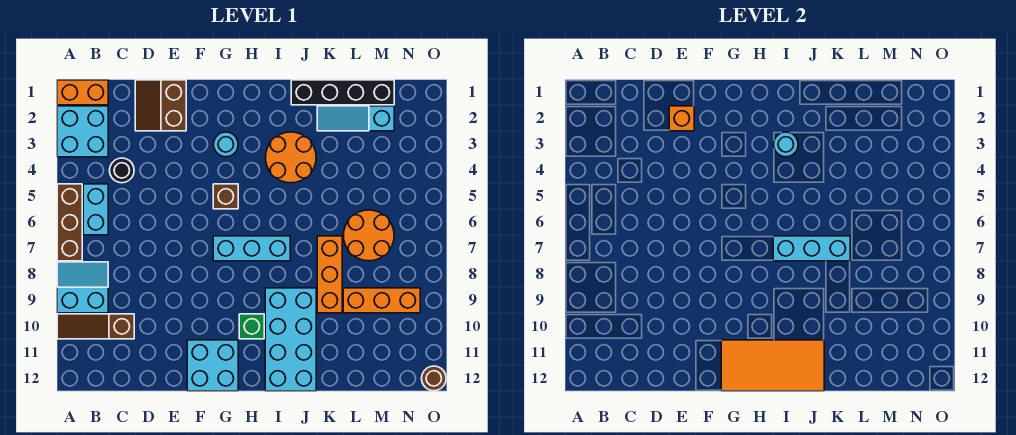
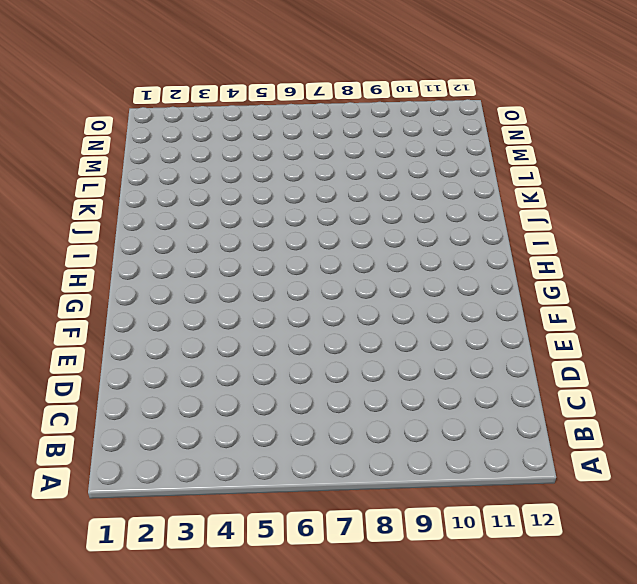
none -> orange 1x2 brick [57,80,108,105]
none -> cyan 2x2 brick [57,106,108,157]
none -> brown 1x3 brick [57,184,82,261]

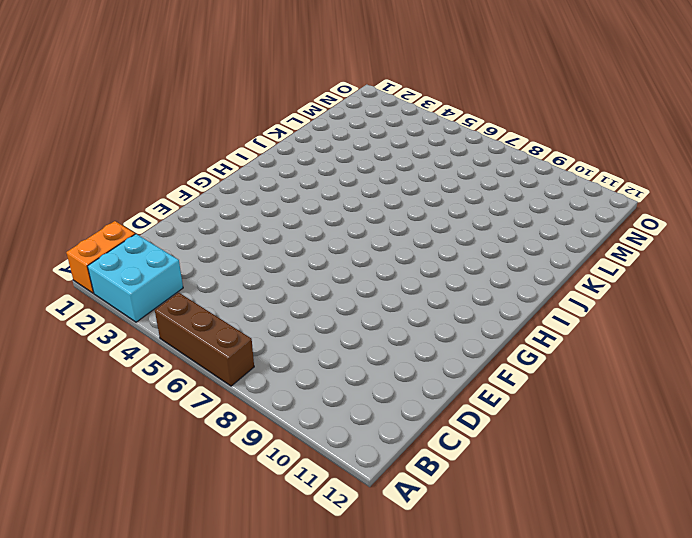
none -> cyan 2x2 slope [57,262,108,313]
none -> brown 1x3 slope [57,314,134,339]
none -> cyan 1x2 brick [83,184,108,235]

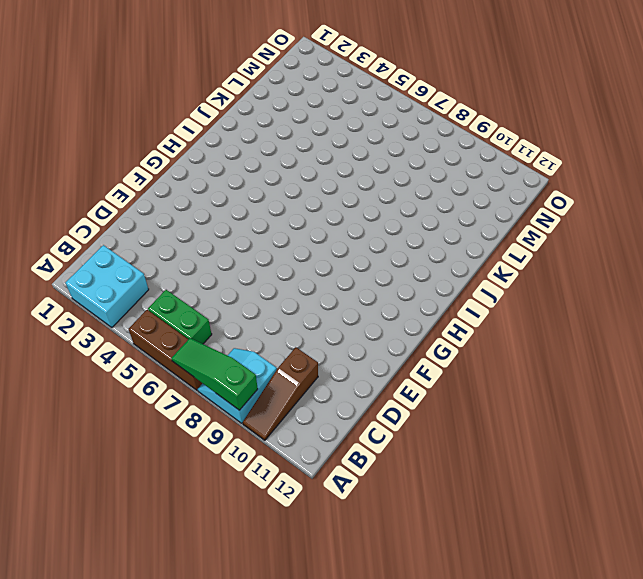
green 1x3 slope [171,338,258,410] -> none
green 1x2 brick [148,290,212,344] -> cyan 1x2 brick [83,184,108,235]
none -> orange 1x2 brick [57,80,108,105]
none -> black 1x1 round brick [110,158,134,183]
none -> brown 2x2 slope [135,80,186,131]

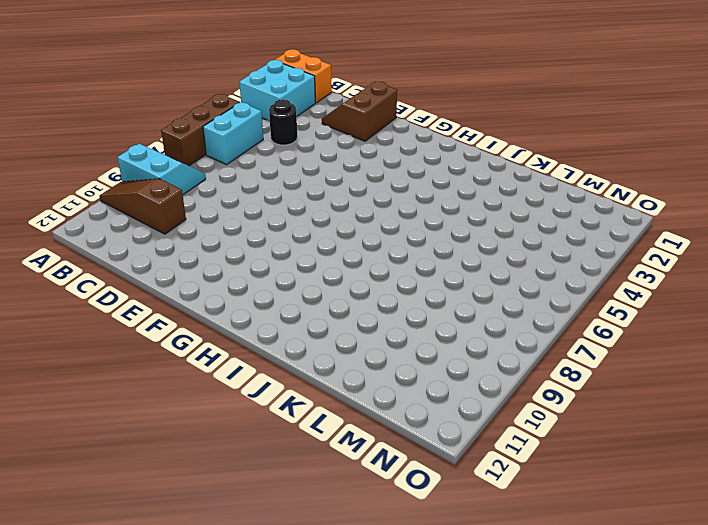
none -> cyan 2x2 brick [187,340,238,391]
none -> cyan 1x1 round brick [214,132,238,157]
none -> brown 1x1 brick [213,184,238,209]

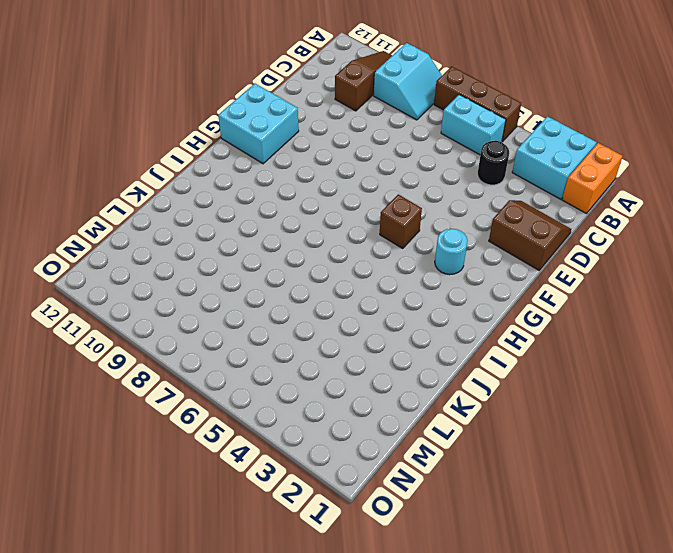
none -> cyan 1x3 brick [213,236,290,261]
none -> green 1x1 brick [239,314,264,339]
none -> orange 2x2 round brick [266,132,316,183]

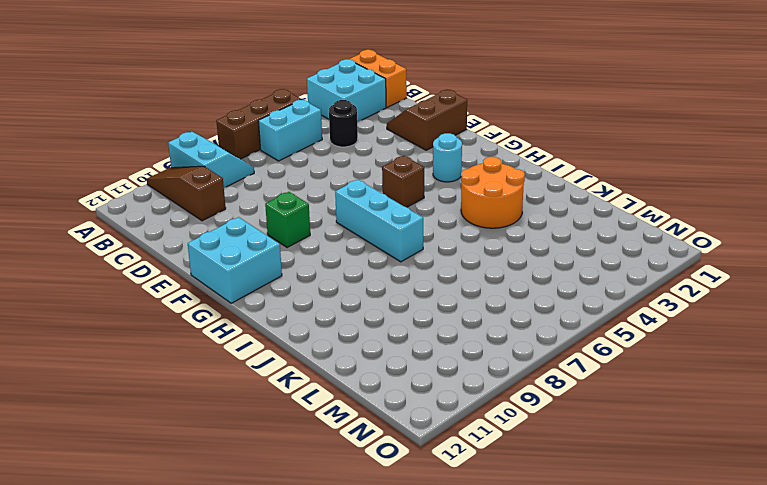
green 1x1 brick [265,192,310,248] -> green 1x1 brick moved to [239,314,264,339]
none -> cyan 2x4 brick [265,288,316,391]
none -> black 1x4 brick [291,80,394,105]
none -> cyan 1x3 slope [317,106,394,131]

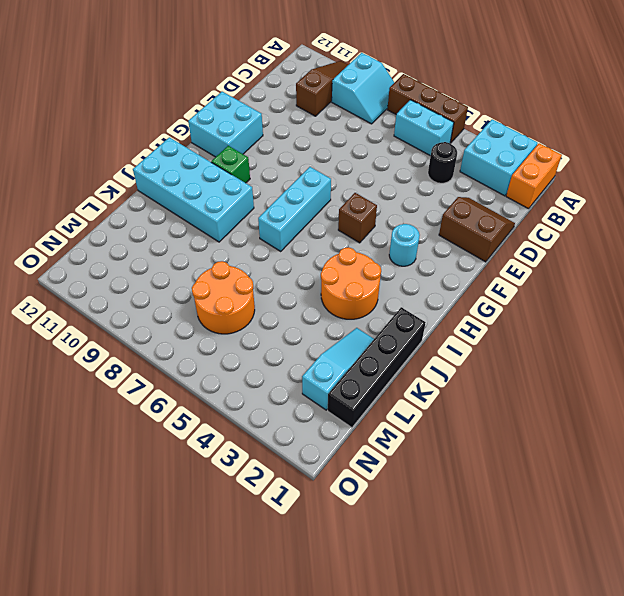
none -> orange 1x3 brick [317,236,342,313]
none -> orange 1x3 brick [343,288,420,313]
none -> brown 1x1 round brick [422,366,446,391]

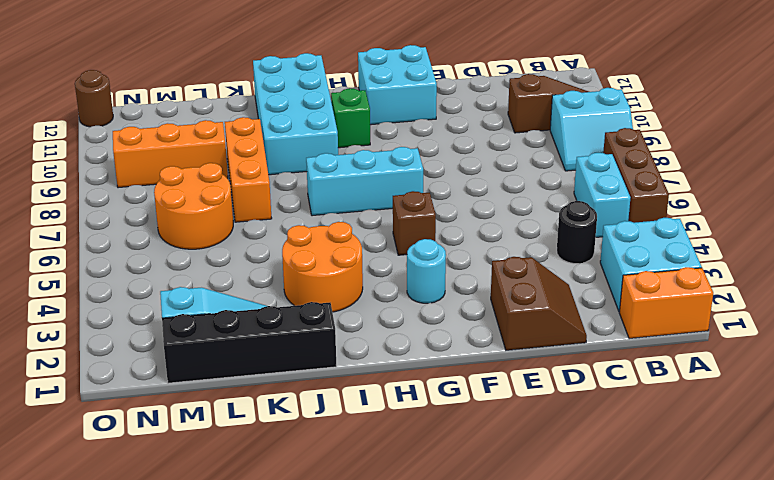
none -> orange 1x1 brick [669,106,694,131]
none -> orange 2x4 tile [721,340,824,391]
none -> cyan 1x1 round brick [774,132,798,157]

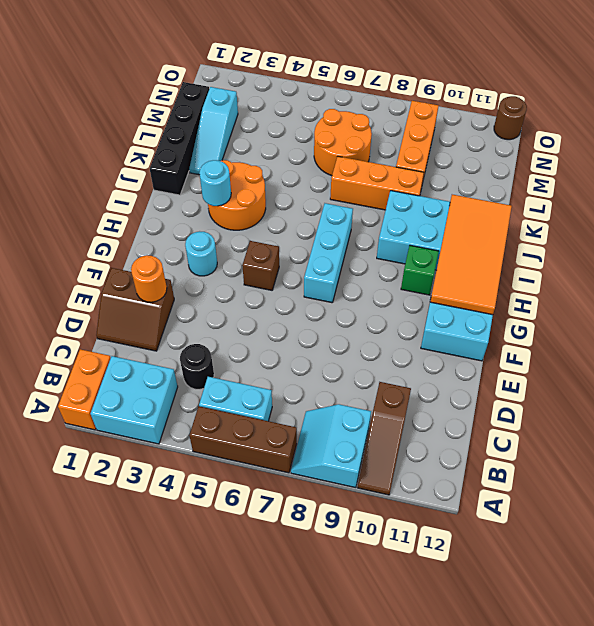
orange 1x1 round brick [131,255,167,302] -> orange 1x1 brick [669,106,694,131]
none -> cyan 1x3 brick [773,236,850,261]

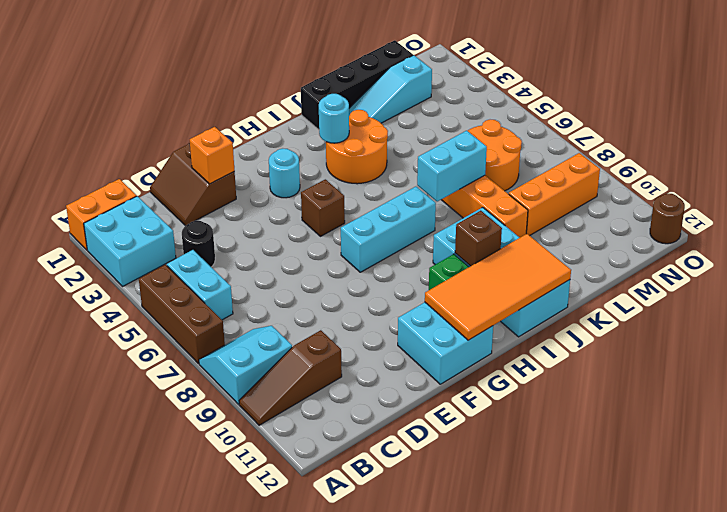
brown 1x1 brick [455,211,502,266] -> none
cyan 1x2 brick [417,131,487,202] -> cyan 1x3 brick [773,236,850,261]

